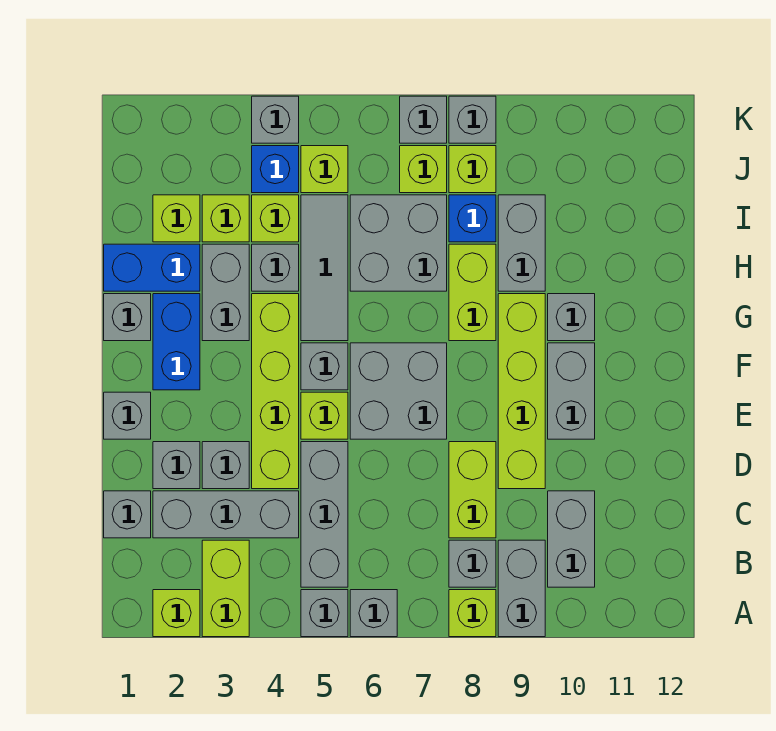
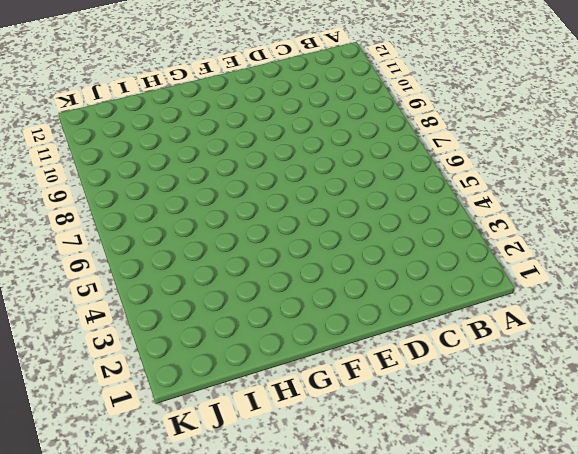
none -> lime 1x1 brick [153,590,200,637]
none -> lime 1x2 brick [202,540,249,637]
none -> grey 1x1 brick [301,590,348,637]
none -> grey 1x1 brick [350,590,397,637]

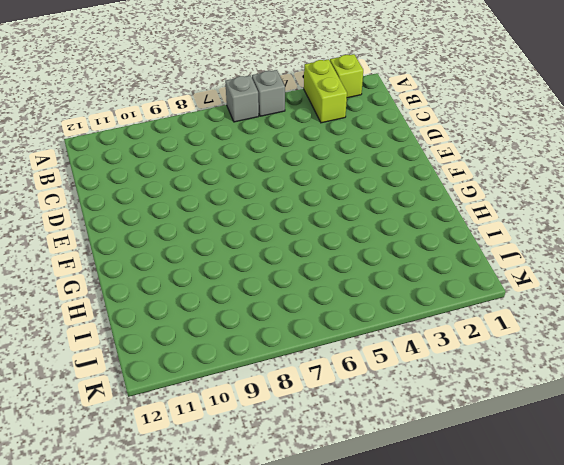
none -> lime 1x1 brick [449,590,496,637]
none -> grey 1x2 brick [498,540,545,637]
none -> grey 1x3 brick [301,442,348,587]
none -> grey 1x1 brick [449,540,496,587]

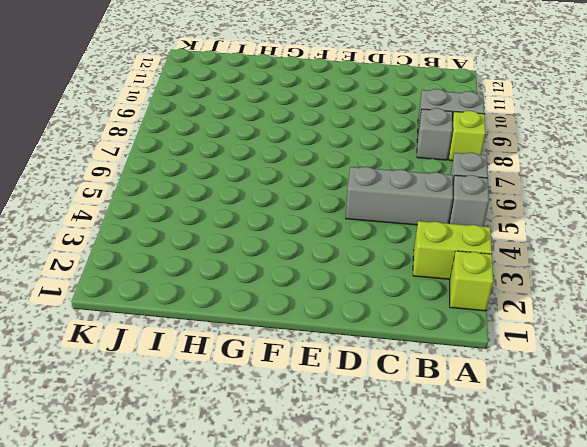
none -> grey 1x2 brick [548,491,595,587]
none -> grey 1x1 brick [104,491,151,538]
none -> grey 1x3 brick [153,491,299,538]
none -> lime 1x2 brick [449,442,496,538]

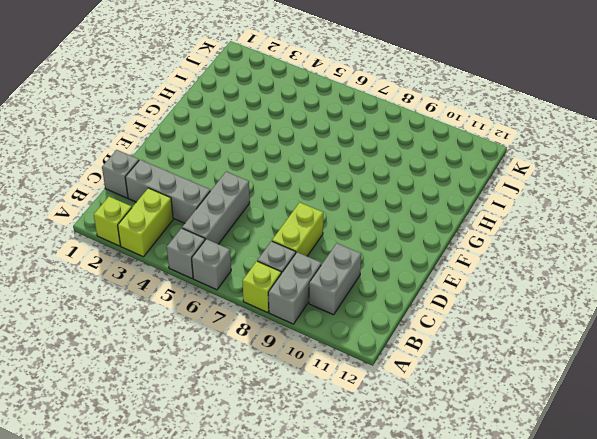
none -> grey 1x1 brick [153,442,200,489]
none -> grey 1x1 brick [202,442,249,489]
none -> lime 1x4 brick [252,294,299,489]
none -> lime 1x4 brick [498,294,545,489]

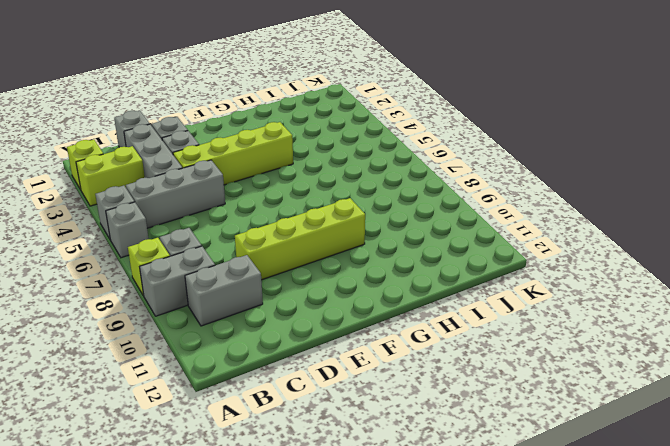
none -> lime 1x2 brick [449,442,496,538]
none -> grey 1x1 brick [104,392,151,439]
none -> lime 1x1 brick [301,392,348,439]
none -> grey 2x2 brick [350,343,447,439]

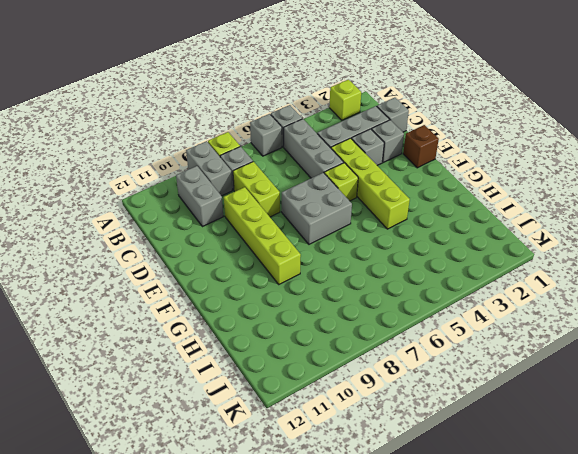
brown 1x1 brick [403,125,439,168] -> grey 1x1 brick [104,392,151,439]
none -> lime 1x2 brick [202,540,249,637]
none -> grey 1x2 brick [548,343,595,439]
none -> blue 1x2 brick [153,294,200,390]
none -> grey 1x1 brick [301,343,348,390]

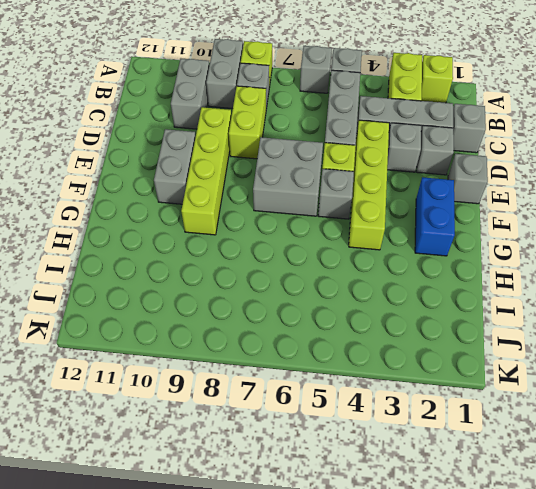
none -> grey 1x1 brick [104,294,151,341]
none -> grey 1x2 brick [202,244,249,341]
none -> grey 1x3 tile [301,195,348,341]
none -> lime 1x2 brick [449,244,496,341]

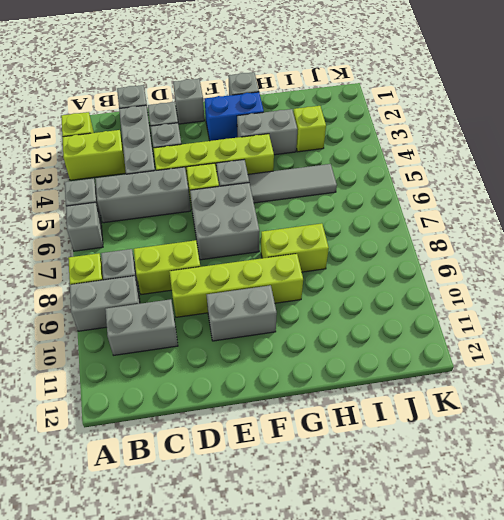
none -> grey 1x1 brick [548,294,595,341]
none -> blue 1x2 brick [104,244,200,291]
none -> grey 1x1 brick [252,244,299,291]
none -> grey 2x2 brick [350,195,447,291]

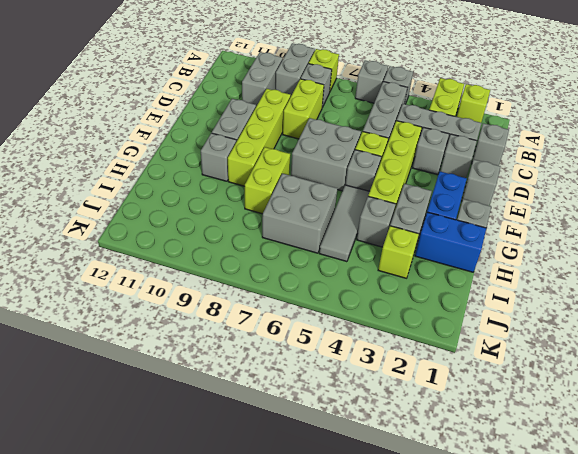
none -> grey 1x2 brick [498,195,545,291]
none -> lime 1x1 brick [153,195,200,242]
none -> lime 1x1 brick [252,195,299,242]
none -> blue 1x1 brick [449,195,496,242]

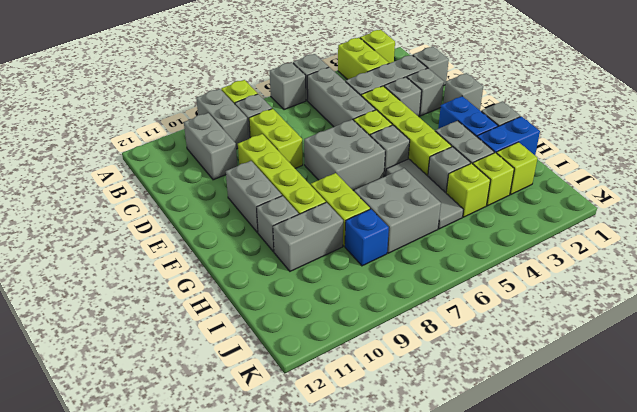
grey 1x2 brick [273,202,343,271] -> grey 1x2 brick turned to [498,195,545,291]
none -> blue 1x1 brick [252,146,299,193]
none -> lime 1x1 brick [301,146,348,193]
none -> lime 1x1 brick [400,146,447,193]
none -> lime 1x1 brick [449,146,496,193]

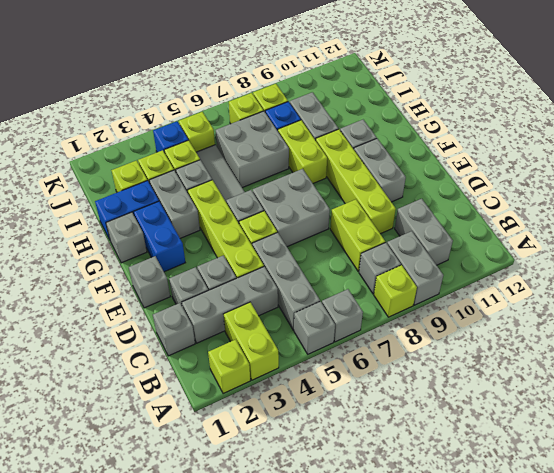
none -> grey 1x1 brick [252,96,299,143]
none -> grey 1x1 brick [400,96,447,143]
none -> grey 1x1 brick [449,96,496,143]

